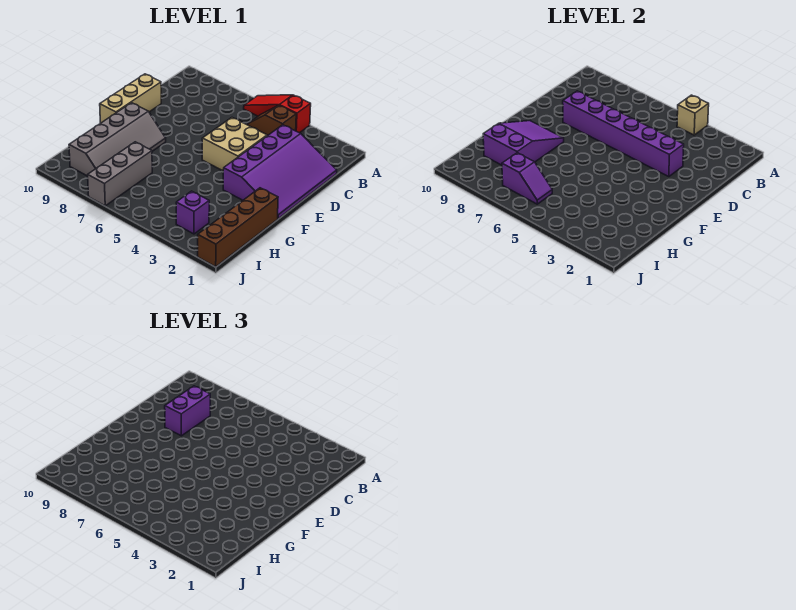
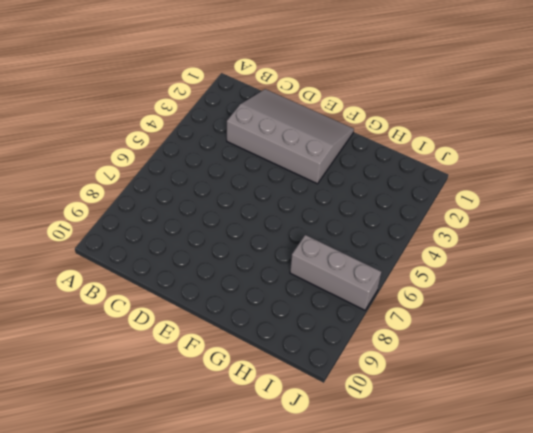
grey 3x4 slope [227,89,354,184] -> purple 3x4 slope [223,125,337,219]
none -> red 1x3 slope [244,95,311,133]
none -> brown 1x2 slope [247,105,296,136]
none -> tan 2x2 brick [202,118,267,171]

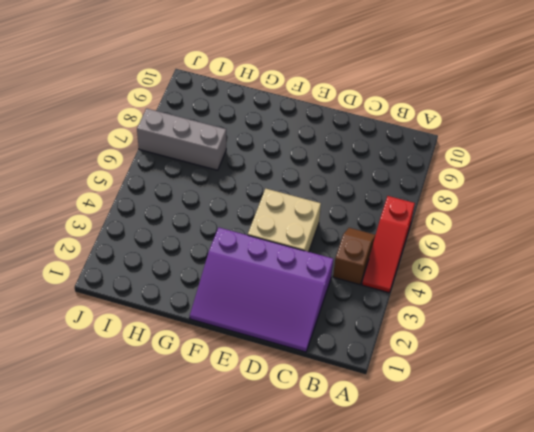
red 1x3 slope [362,196,415,293] -> red 1x3 slope turned to [244,95,311,133]
none -> tan 1x3 brick [100,74,161,123]
none -> grey 2x4 slope [69,103,166,176]
none -> brown 1x4 brick [198,188,278,267]

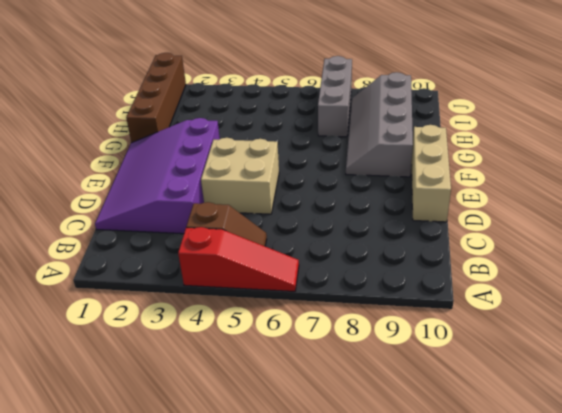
none -> purple 1x1 brick [176,191,209,234]
none -> tan 1x1 brick [677,95,709,135]
none -> purple 1x6 brick [563,91,684,177]

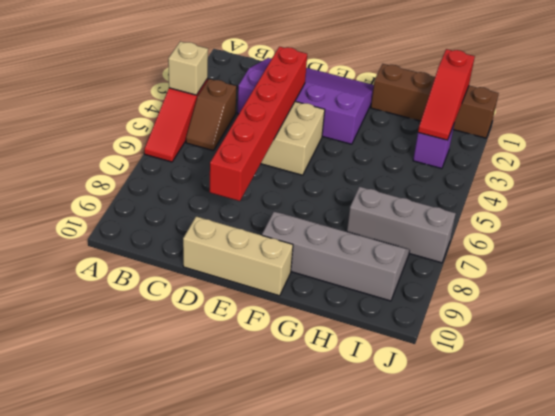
red 1x6 brick [210,47,307,201] -> purple 1x6 brick [563,91,684,177]
red 1x3 slope [418,49,475,140] -> none
none -> purple 2x3 slope [483,121,564,165]
none -> purple 1x2 slope [502,153,552,204]
none -> purple 1x2 brick [165,386,210,436]

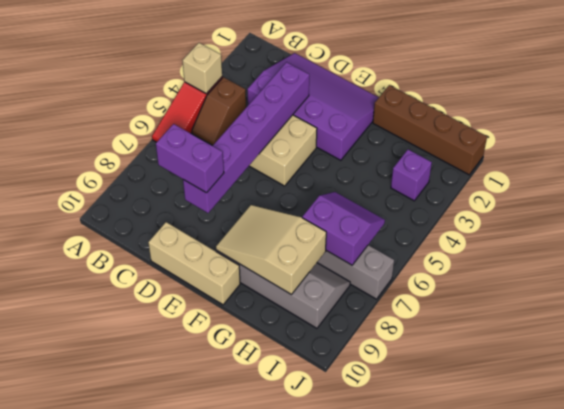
tan 2x3 slope [216,205,326,295] -> purple 2x3 slope [483,121,564,165]
purple 2x2 slope [302,192,385,265] -> purple 1x2 slope [502,153,552,204]

